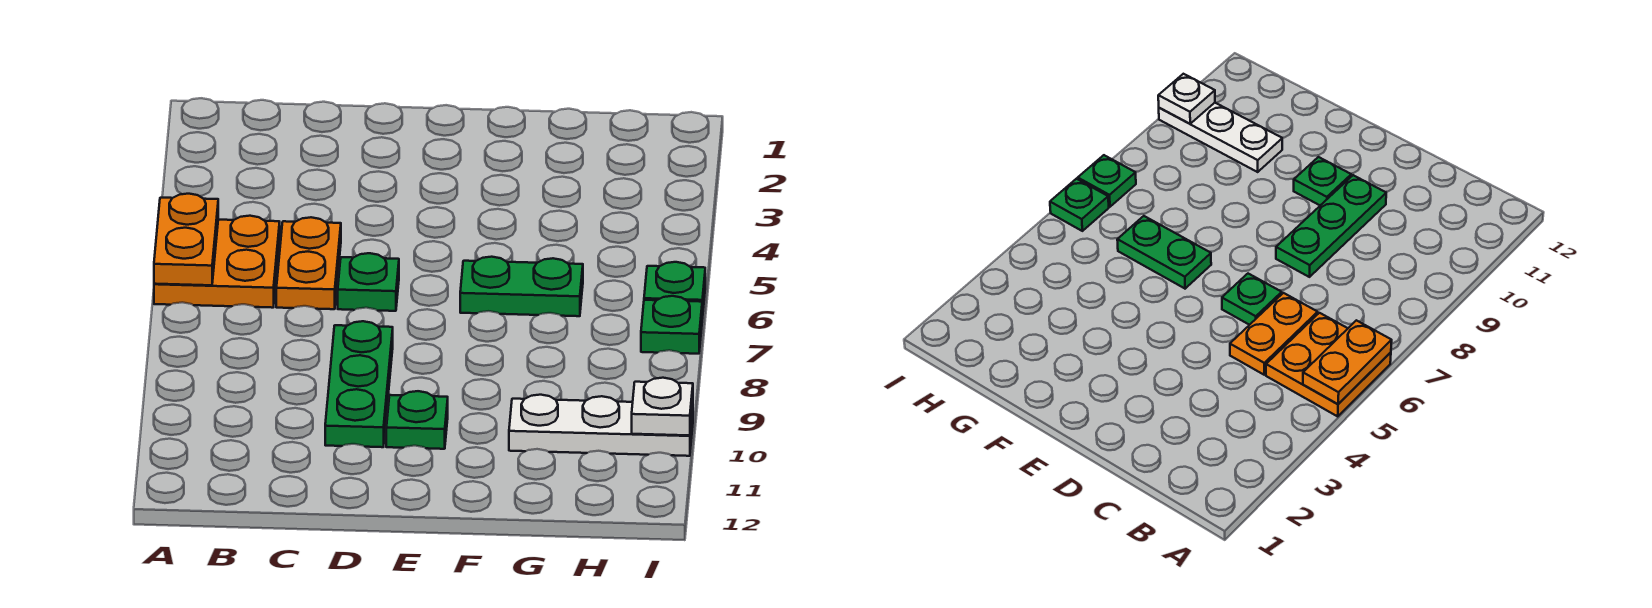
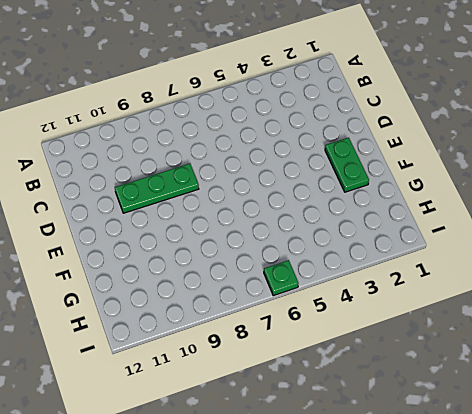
green 1x2 plate [325,138,369,192] -> green 1x2 plate moved to [460,257,583,316]
none -> orange 2x2 plate [154,216,280,308]
none -> orange 1x2 plate [276,217,341,309]

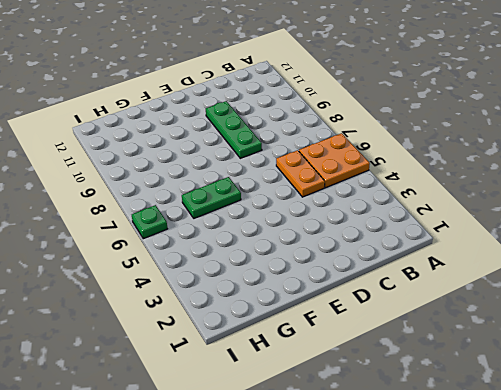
none -> green 1x1 plate [338,253,399,311]
none -> green 1x1 plate [386,391,448,449]

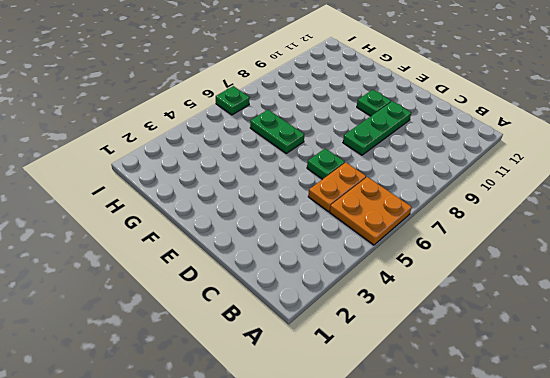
none -> white 1x3 plate [509,395,693,456]
none -> green 1x1 plate [641,296,702,354]

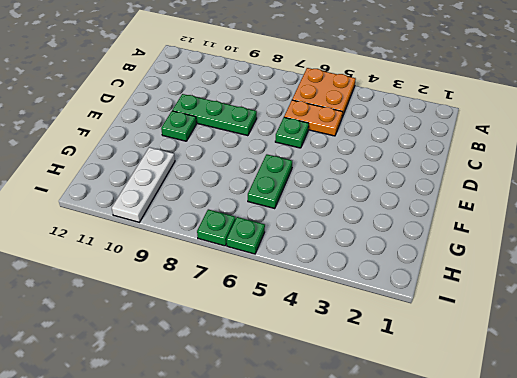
none -> orange 1x2 plate [154,194,218,285]
none -> white 1x1 plate [632,378,693,436]

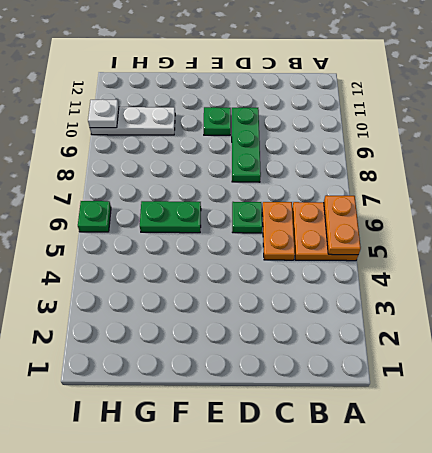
none -> green 1x1 plate [641,296,702,354]

